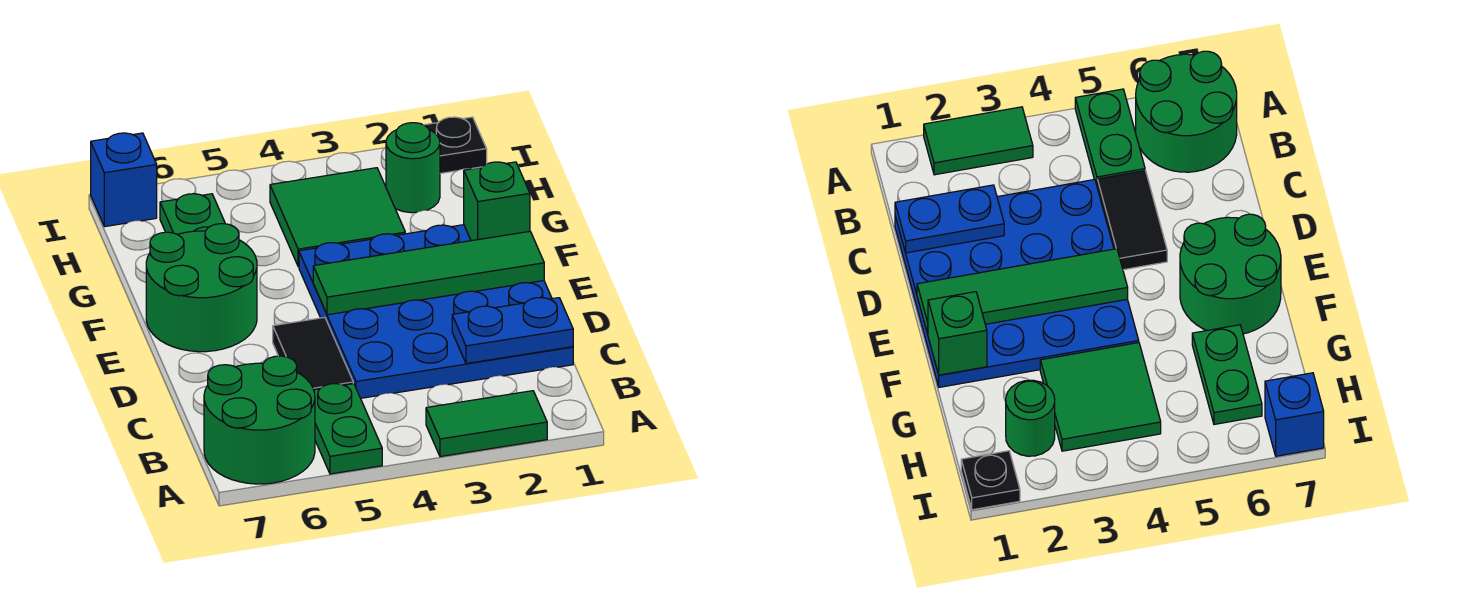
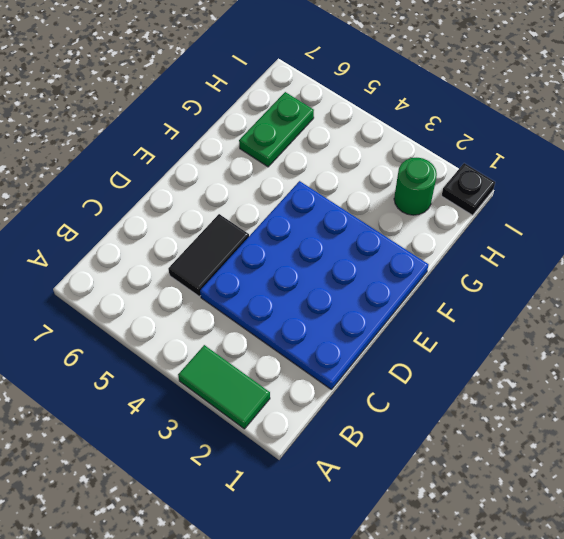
none -> green 1x2 plate [314,384,382,474]
none -> green 2x2 round brick [204,356,315,484]
none -> green 2x2 round brick [146,224,257,352]

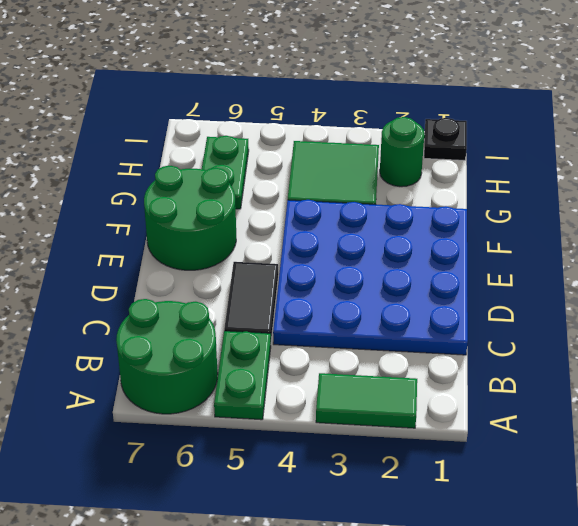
none -> blue 1x1 brick [91,133,157,227]
none -> blue 1x2 plate [452,298,573,364]
none -> green 1x4 tile [313,231,544,315]

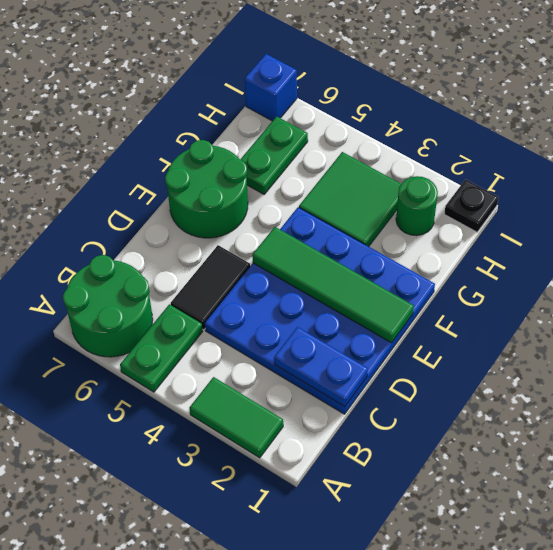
none -> green 1x1 brick [464,162,530,241]

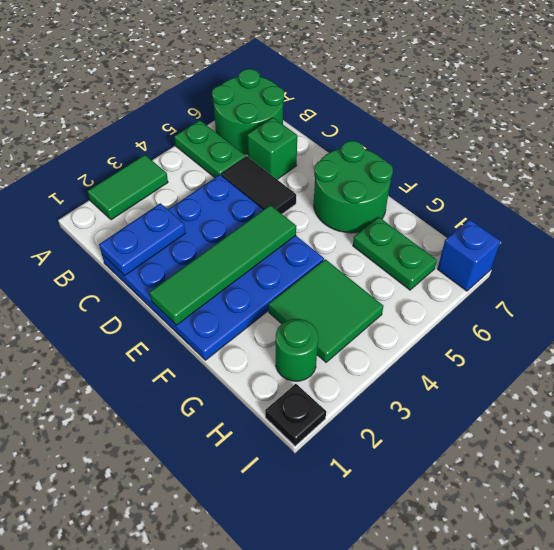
green 1x1 brick [247,118,297,179] -> green 1x1 brick moved to [464,162,530,241]

